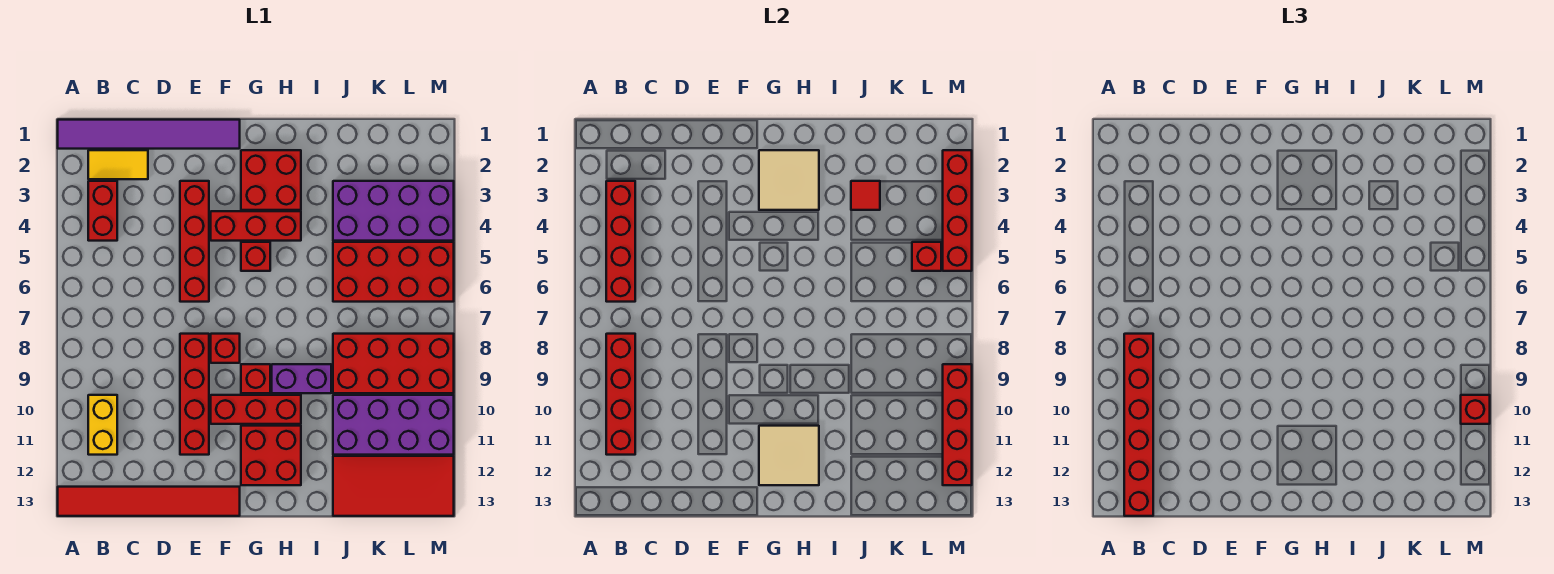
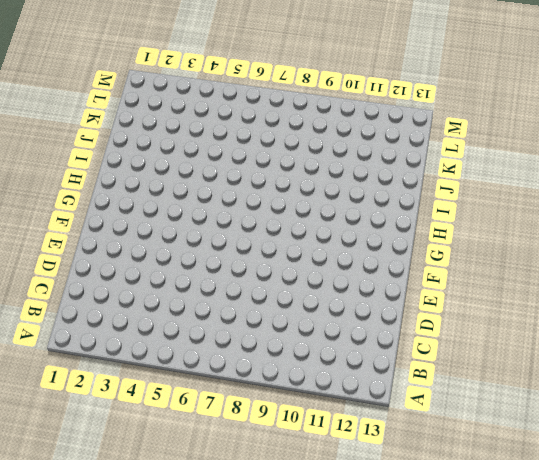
none -> purple 1x6 tile [58,120,240,149]
none -> red 1x6 tile [58,487,240,516]
none -> yellow 1x2 tile [88,150,148,179]
none -> red 1x2 brick [88,181,117,241]

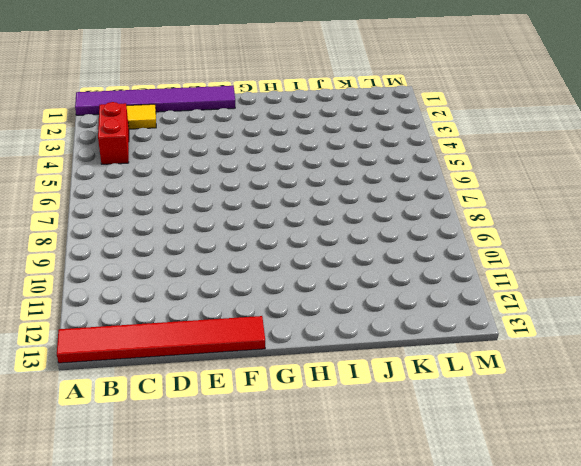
none -> yellow 1x2 brick [88,395,117,455]
none -> red 1x4 brick [180,181,209,302]
none -> red 1x4 brick [180,334,209,455]
none -> red 1x3 brick [211,211,301,241]

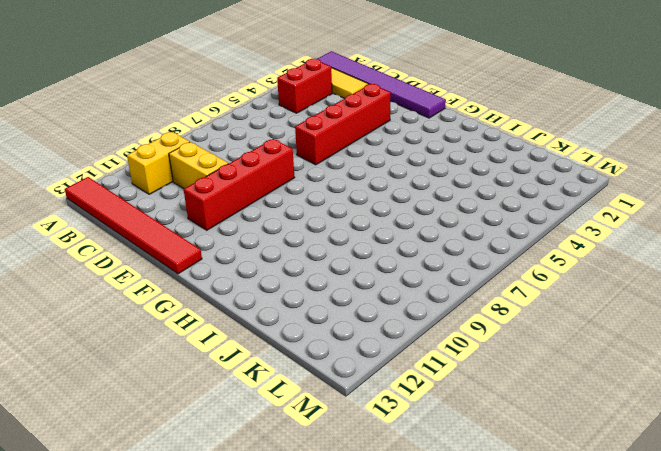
yellow 1x2 brick [169,142,228,189] -> none
none -> red 1x3 brick [211,211,301,241]
none -> red 1x1 brick [211,334,240,363]
none -> red 1x3 brick [211,395,301,424]
none -> red 2x2 brick [241,150,301,210]

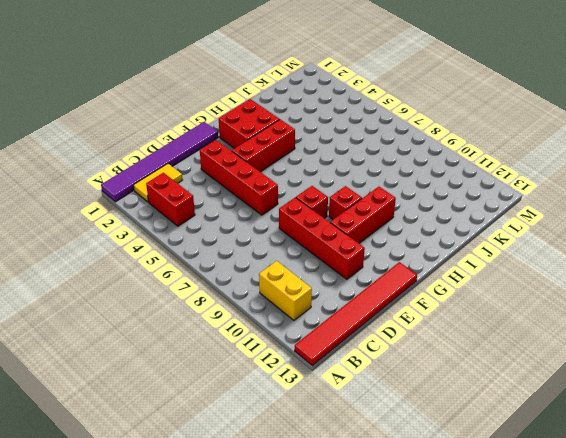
none -> red 1x1 brick [241,242,270,271]
none -> red 2x2 brick [241,426,301,485]
none -> purple 1x2 brick [272,364,331,393]
none -> purple 2x4 brick [333,181,454,241]

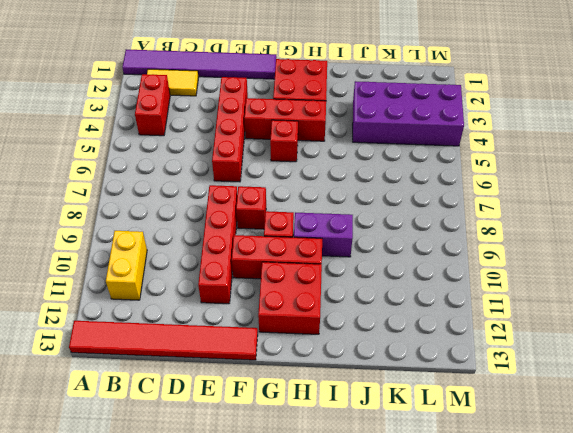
none -> red 2x4 brick [333,242,454,302]
none -> red 2x4 brick [333,334,454,393]
none -> purple 2x4 brick [333,395,454,455]
none -> red 2x4 tile [333,456,454,516]

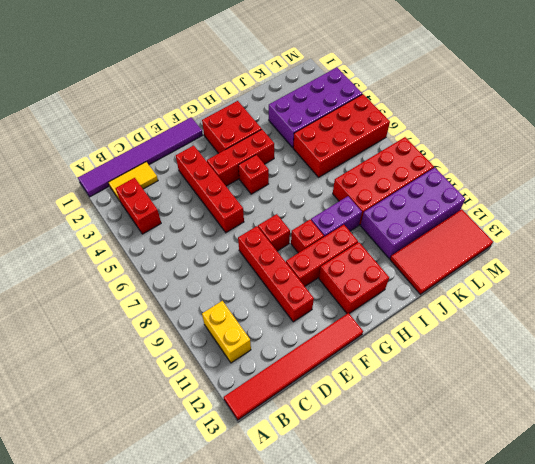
none -> red 1x4 brick [606,181,635,302]
none -> red 1x4 brick [606,334,635,455]
none -> tan 2x2 tile [759,150,819,210]
none -> tan 2x2 tile [759,426,819,485]

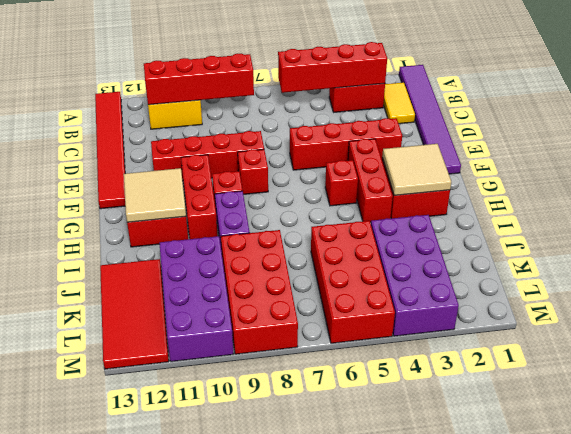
none -> red 1x1 tile [851,181,880,210]
none -> red 1x1 brick [912,242,941,271]
none -> red 1x4 brick [943,150,972,271]
none -> red 1x4 brick [943,364,972,485]

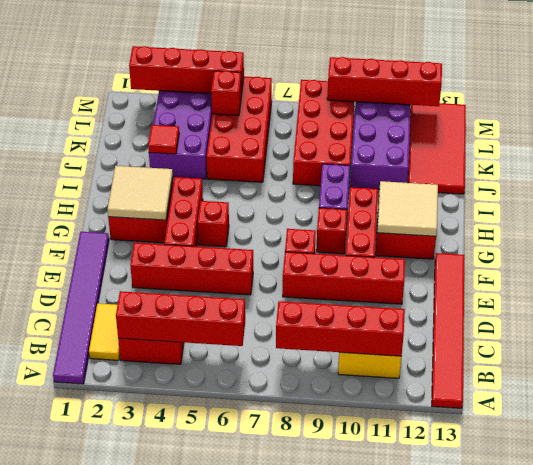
none -> red 1x6 brick [1124,334,1153,516]
none -> red 1x1 brick [1461,395,1490,424]

